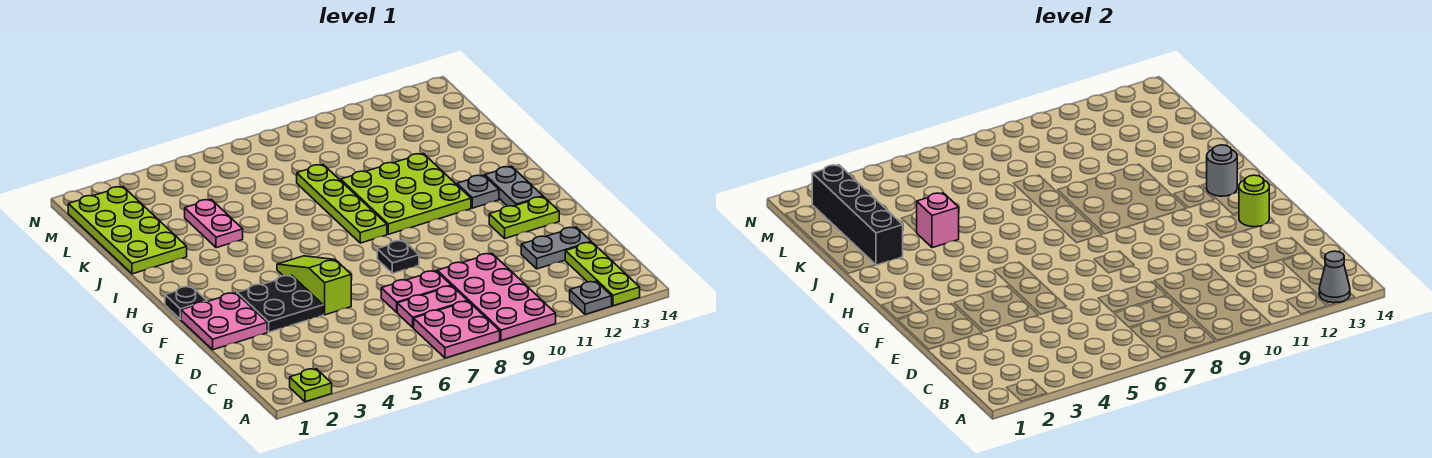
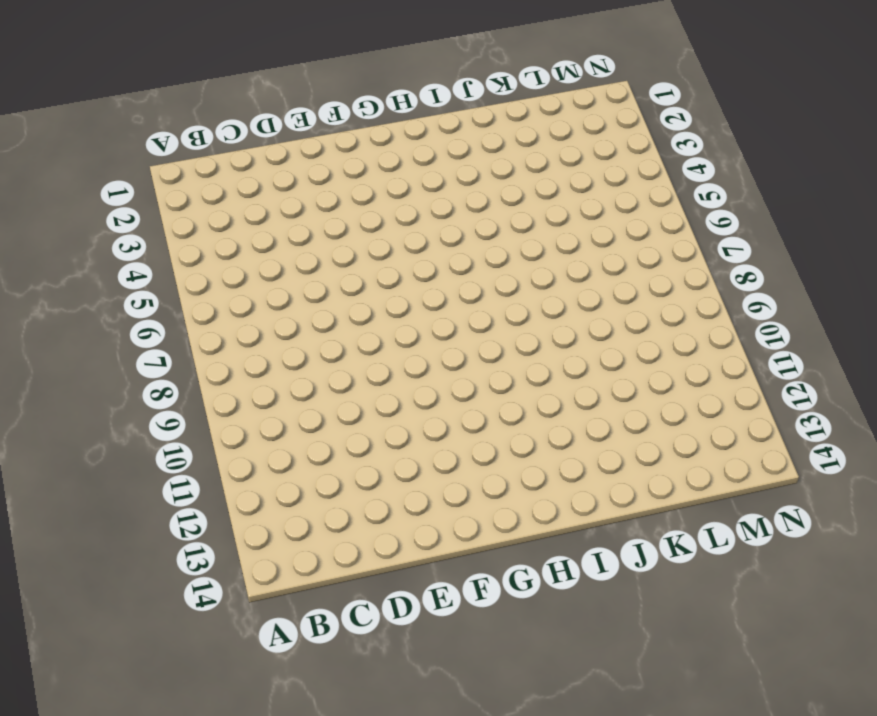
none -> lime 1x1 plate [290,369,332,402]
none -> pink 2x2 plate [414,301,500,358]
none -> pink 2x4 plate [437,253,556,341]

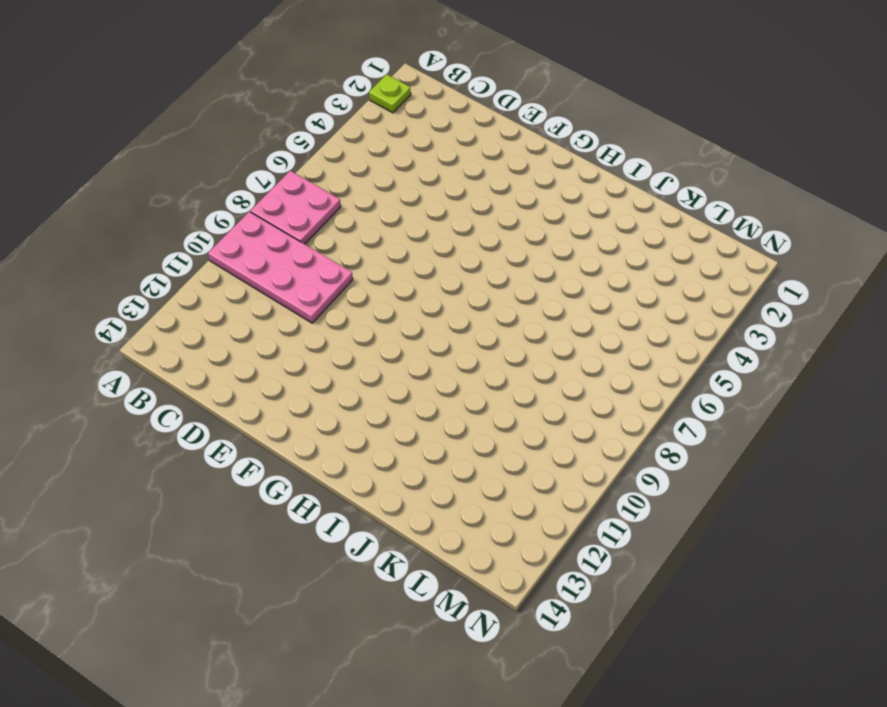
none -> grey 1x1 plate [570,281,612,314]
none -> lime 1x3 plate [565,242,640,306]
none -> pink 1x2 plate [397,286,467,328]

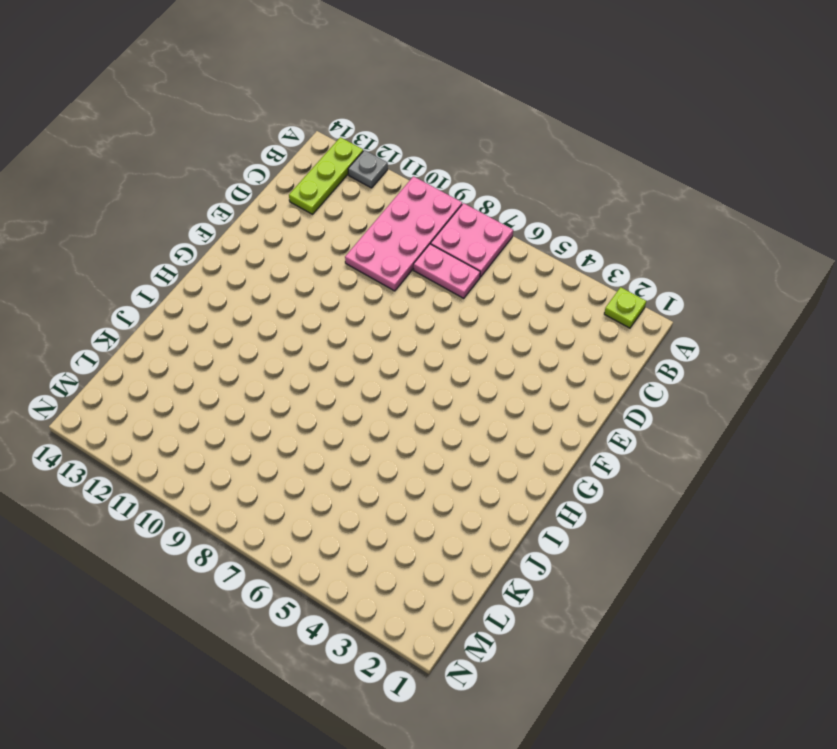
none -> pink 1x2 plate [381,271,451,312]
none -> grey 1x2 plate [521,227,591,269]
none -> pink 2x2 plate [181,293,267,350]

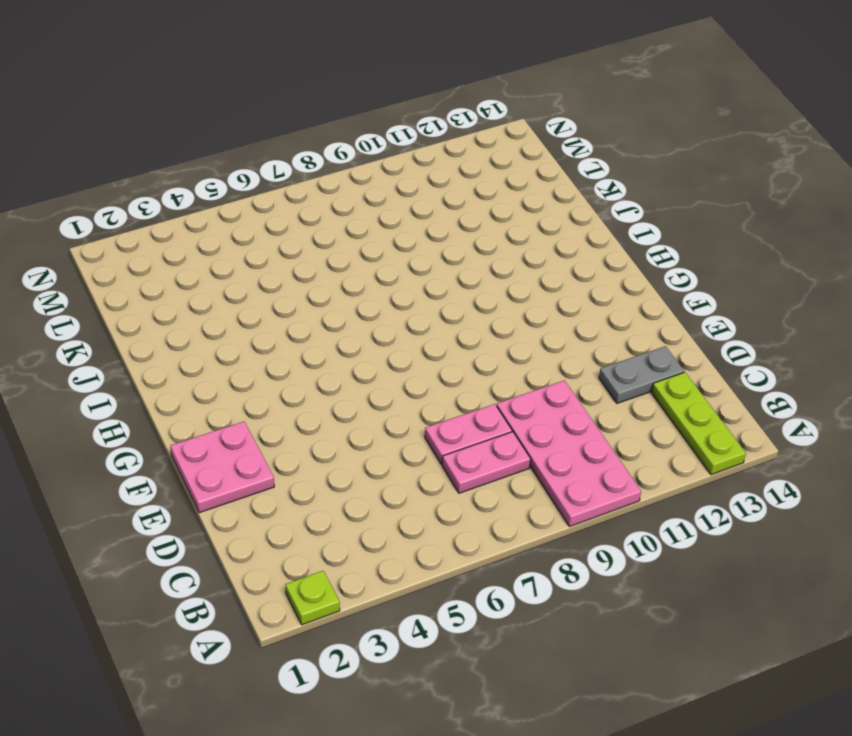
none -> pink 2x2 plate [414,301,500,358]
none -> grey 1x1 plate [570,281,612,314]
none -> black 2x2 plate [237,275,323,332]

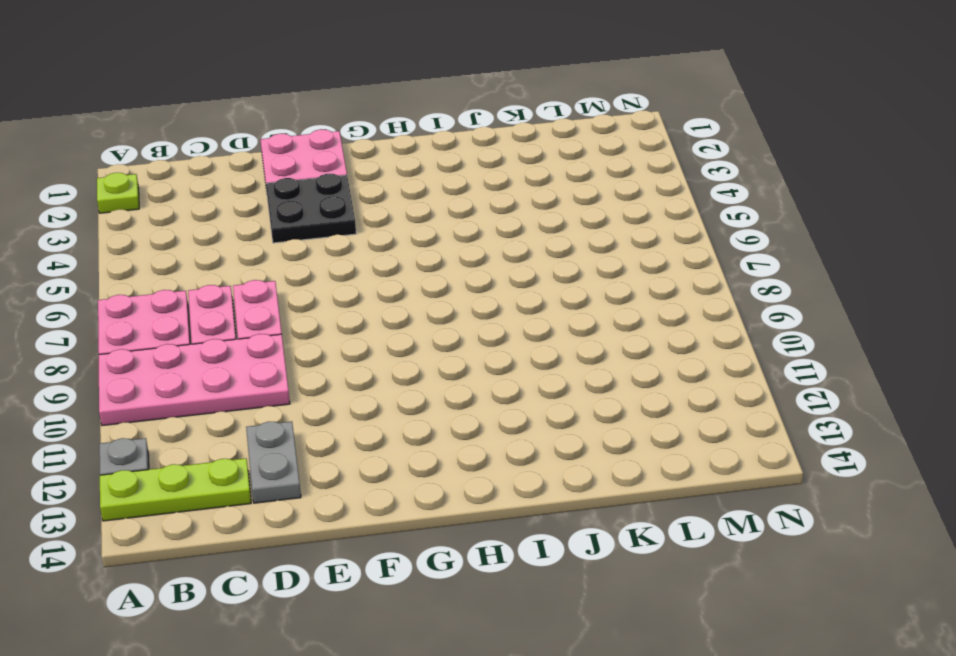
none -> lime 1x3 slope [277,256,351,315]
none -> black 1x1 plate [377,240,419,274]
none -> lime 1x2 plate [489,197,559,238]

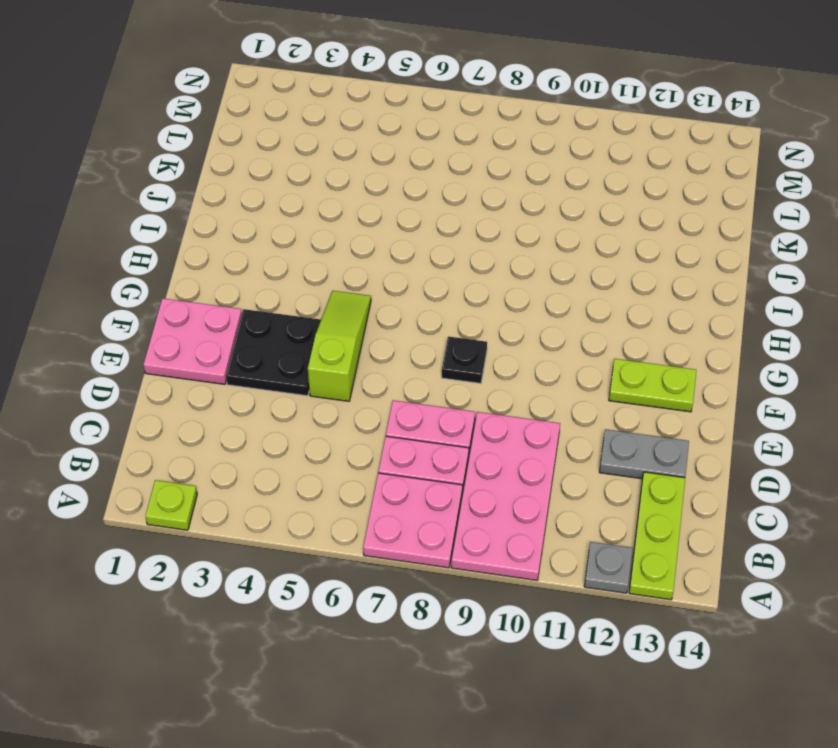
none -> black 1x1 plate [165,286,207,319]
none -> grey 1x2 plate [485,166,543,206]
none -> lime 1x4 plate [297,165,387,243]

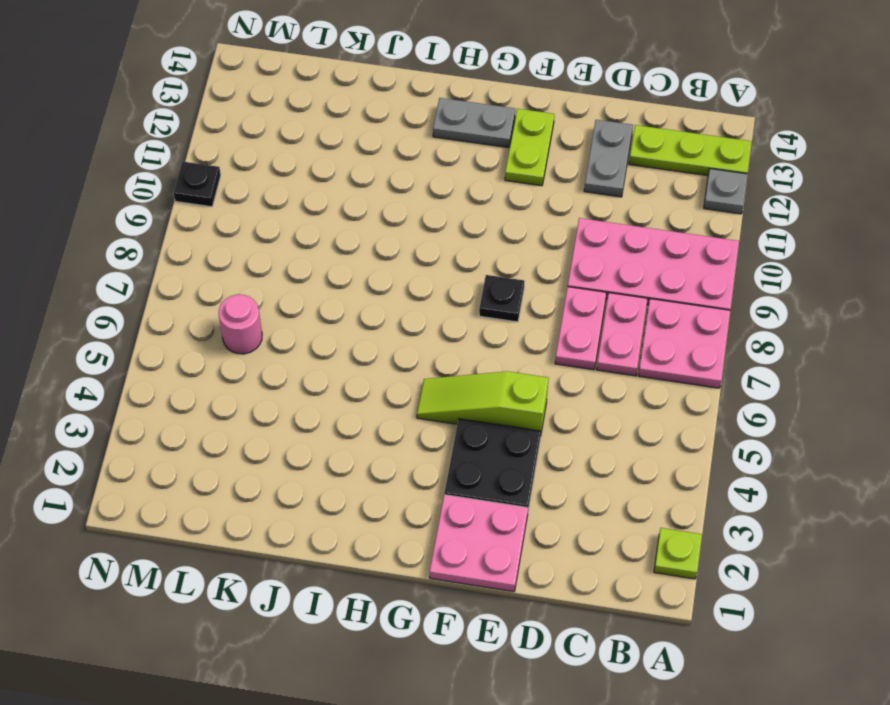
pink 1x1 round brick [219,295,262,354] -> none
black 1x1 plate [174,161,221,207] -> black 1x1 plate moved to [165,286,207,319]
none -> lime 1x4 plate [297,165,387,243]
none -> lime 3x3 plate [341,153,471,234]
none -> grey 1x1 plate [457,175,499,208]

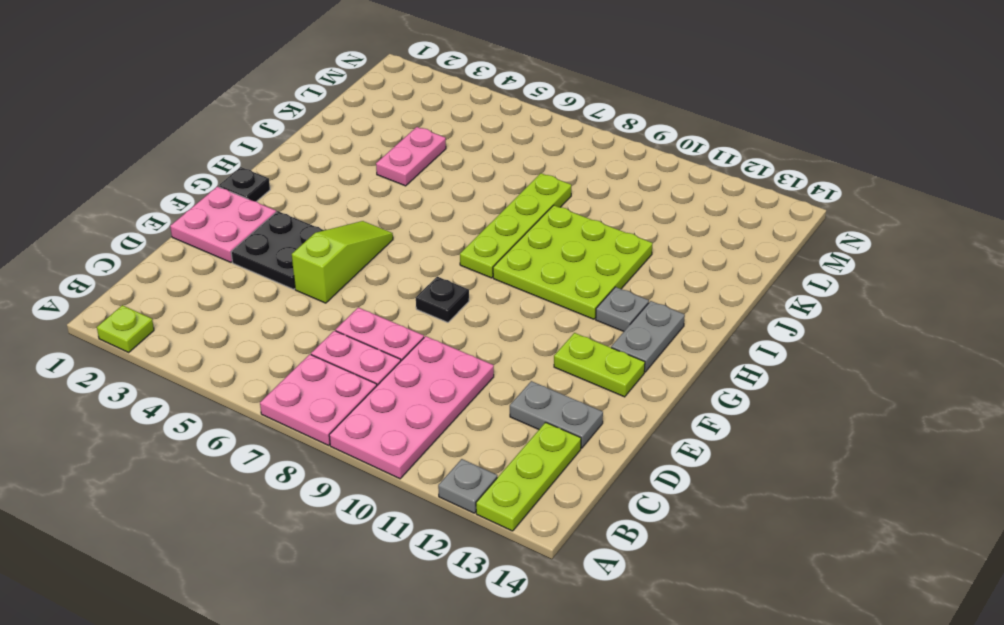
none -> lime 2x4 plate [68,187,187,274]
none -> grey 1x1 cone [1319,251,1350,303]
none -> lime 1x1 round brick [1239,175,1269,227]

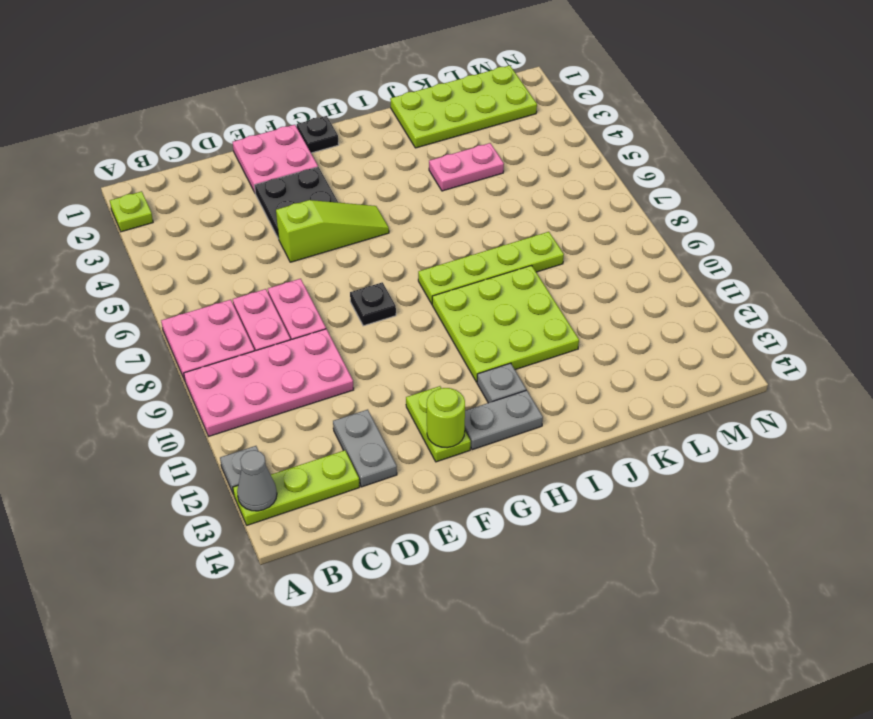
none -> grey 1x1 round brick [1207,145,1237,196]
none -> black 1x4 brick [812,165,903,265]
none -> pink 1x1 brick [916,193,959,248]

